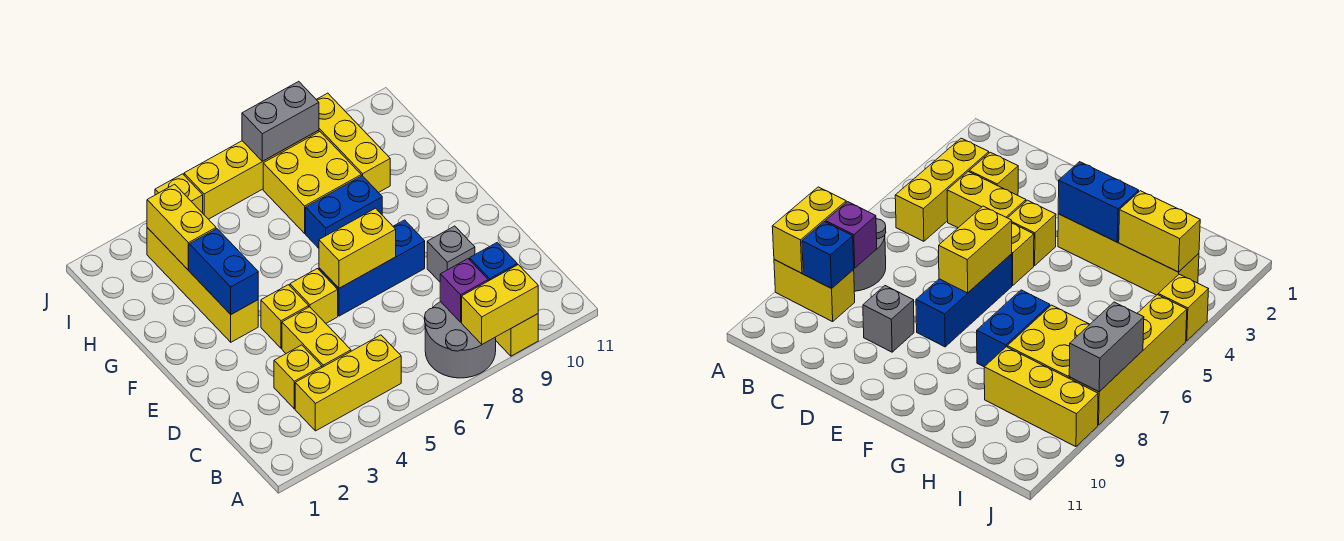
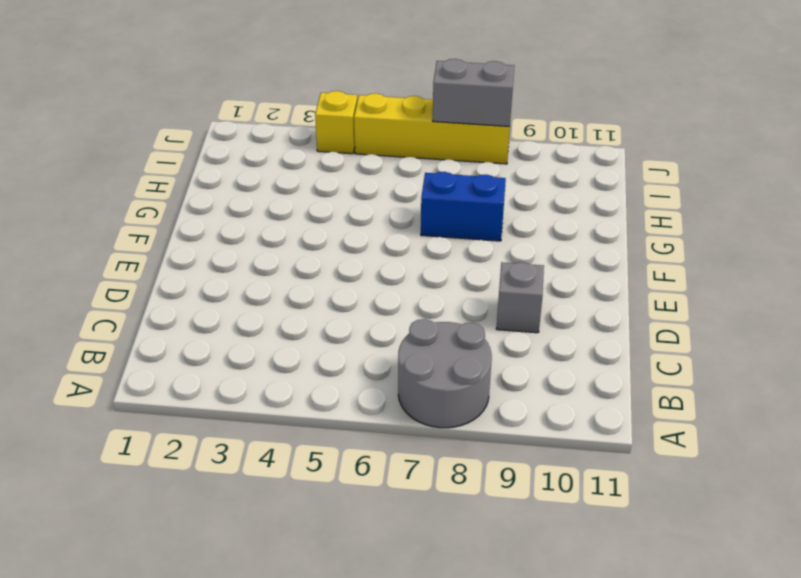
none -> yellow 1x2 brick [496,314,538,356]
none -> yellow 1x3 brick [295,335,401,431]
none -> yellow 1x1 brick [274,345,322,409]

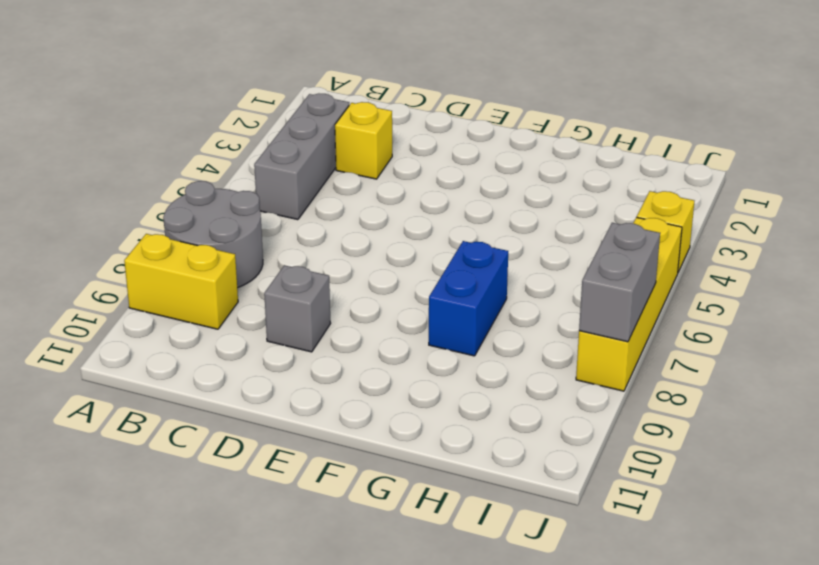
grey 1x3 brick [254,94,349,220] -> yellow 1x3 brick [295,335,401,431]
none -> yellow 1x2 brick [282,307,351,367]
none -> yellow 1x1 brick [261,285,309,348]
none -> yellow 1x1 brick [290,269,338,323]

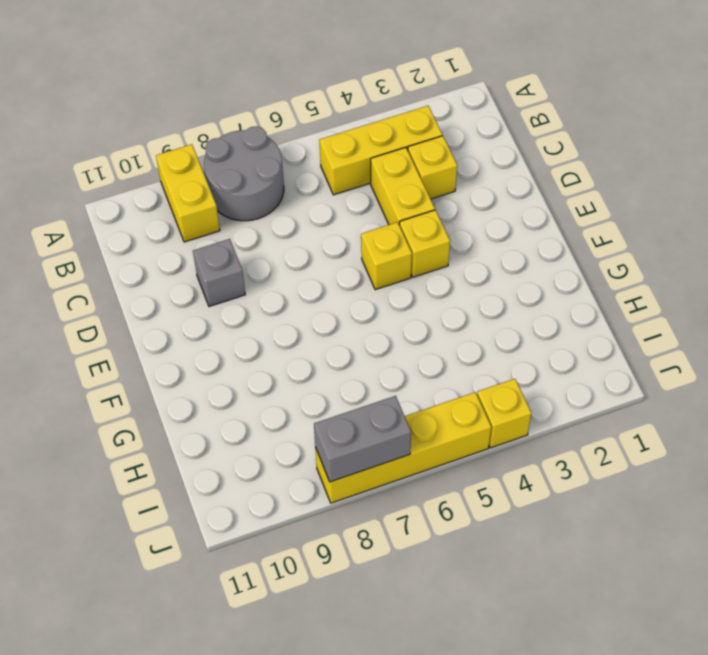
none -> blue 1x3 brick [319,220,425,316]
none -> yellow 1x4 brick [147,228,258,342]
none -> blue 1x2 brick [306,176,382,248]

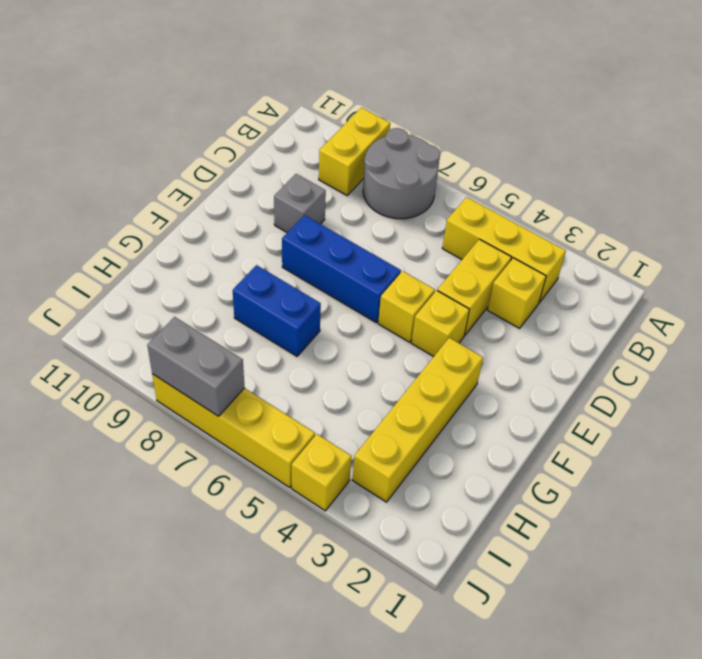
none -> yellow 2x2 brick [263,132,361,233]
none -> yellow 1x3 brick [316,93,390,193]
none -> yellow 1x2 brick [462,265,538,344]

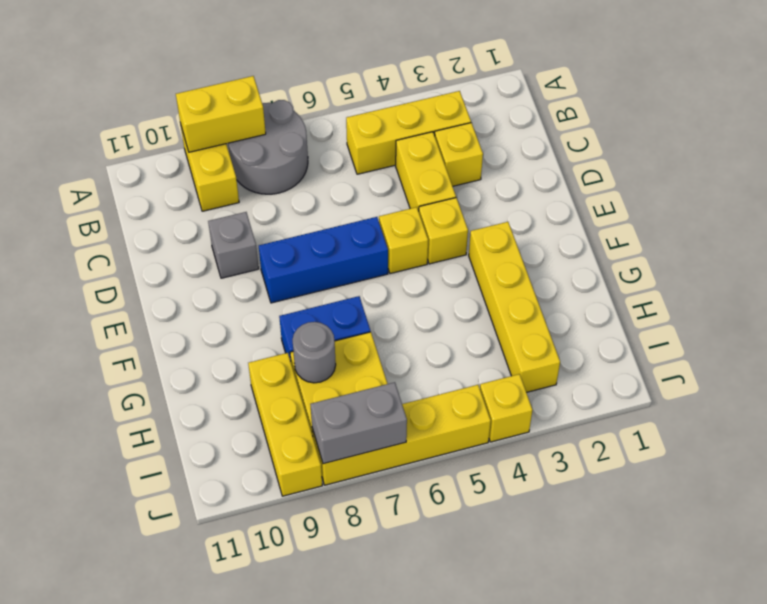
grey 1x1 round brick [292,322,336,383] -> none
none -> purple 1x1 brick [440,259,488,322]
none -> blue 1x1 brick [470,243,517,281]
none -> yellow 1x2 brick [319,208,396,288]

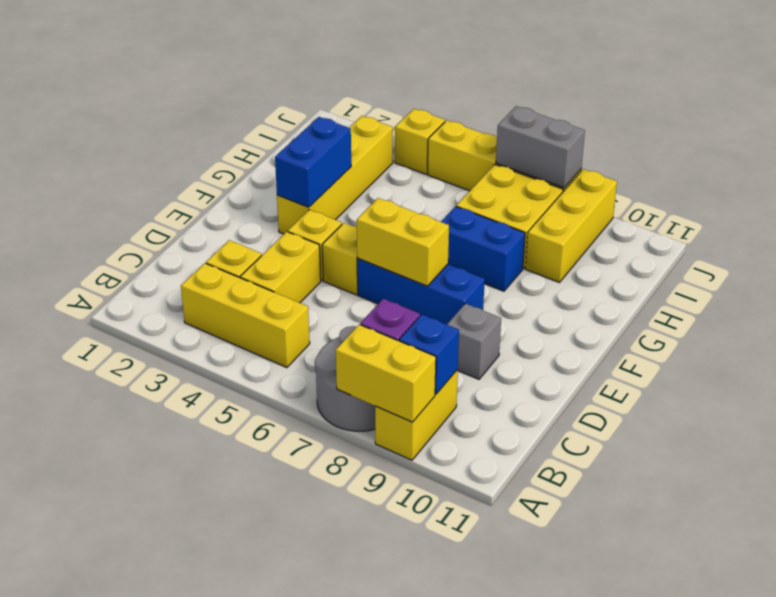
none -> yellow 1x2 brick [147,184,216,270]

